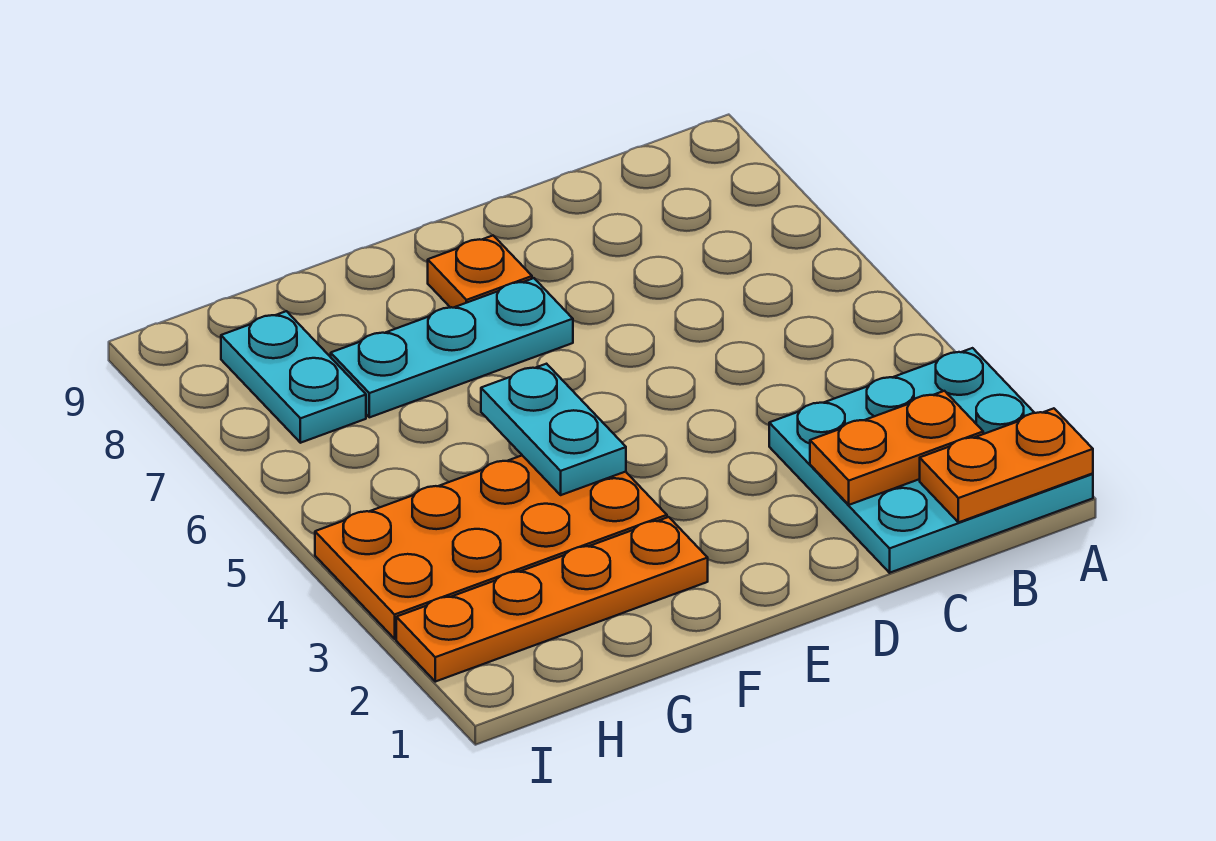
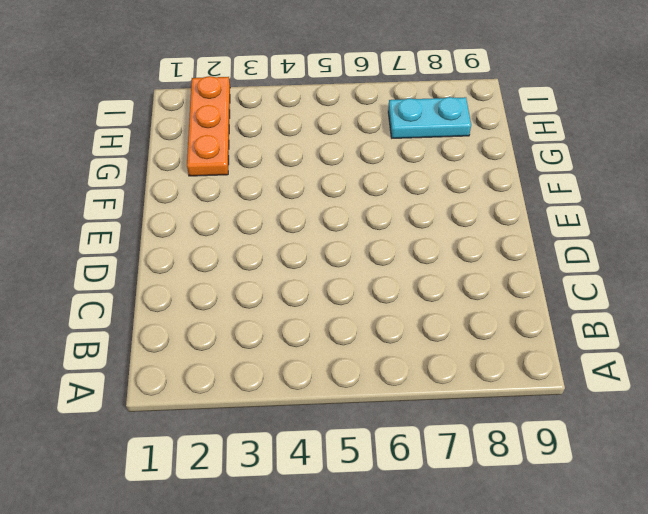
orange 1x3 plate [187,76,230,176] -> orange 1x4 plate [396,517,708,682]
none -> cyan 3x3 plate [769,348,1093,573]
none -> cyan 1x3 plate [331,278,573,417]

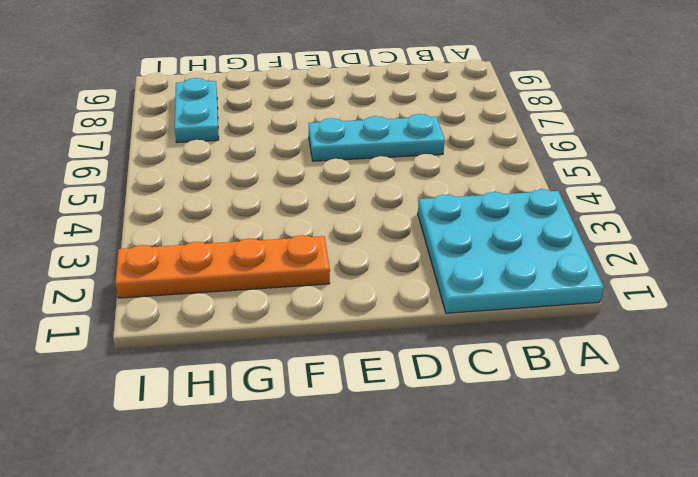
cyan 1x3 plate [309,114,445,161] -> cyan 1x3 plate moved to [331,278,573,417]
none -> orange 1x1 plate [428,236,532,308]
none -> orange 2x4 plate [315,456,667,639]

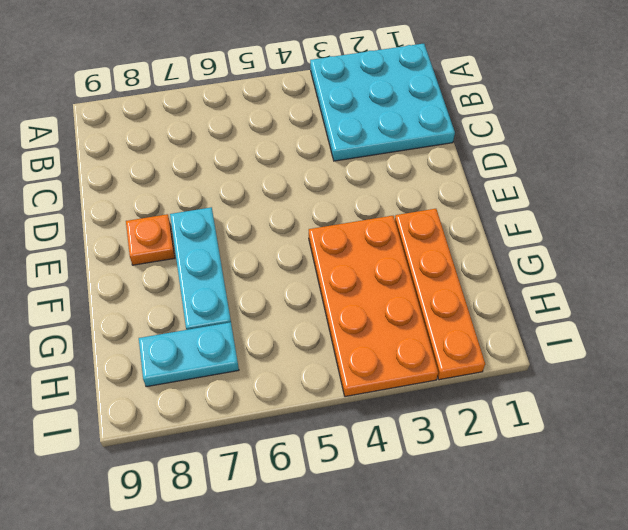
none -> orange 1x2 plate [920,408,1093,522]
none -> orange 1x2 plate [810,391,983,505]

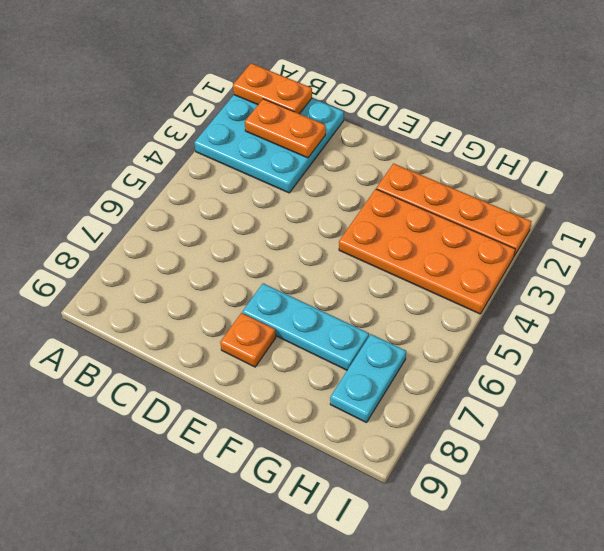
none -> cyan 1x2 plate [481,364,626,495]

